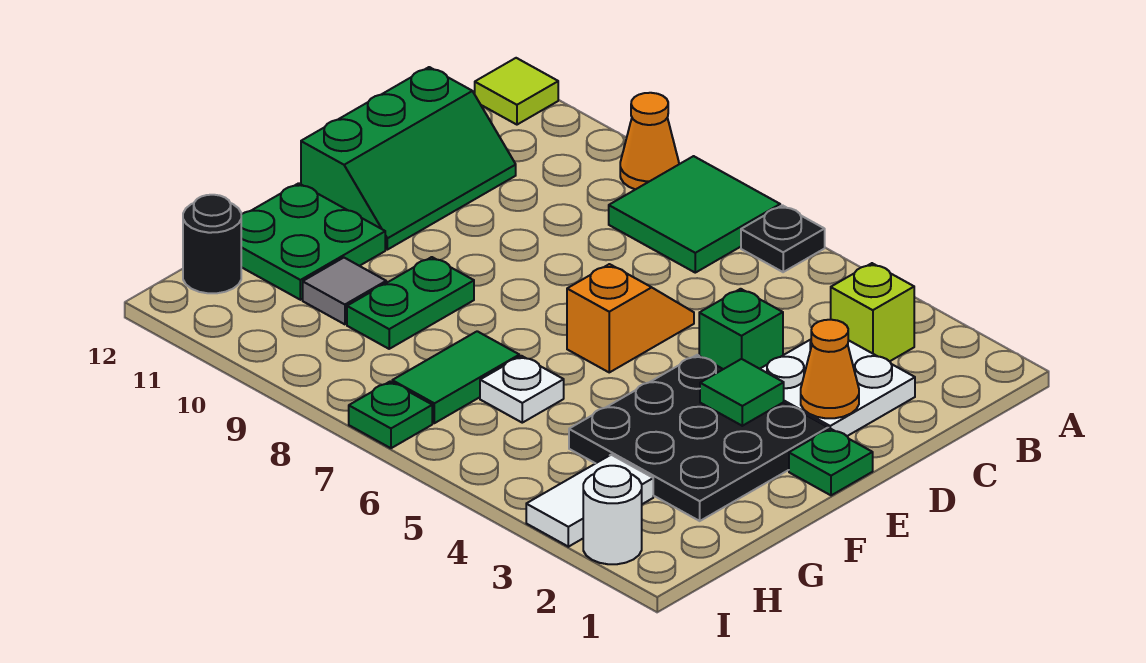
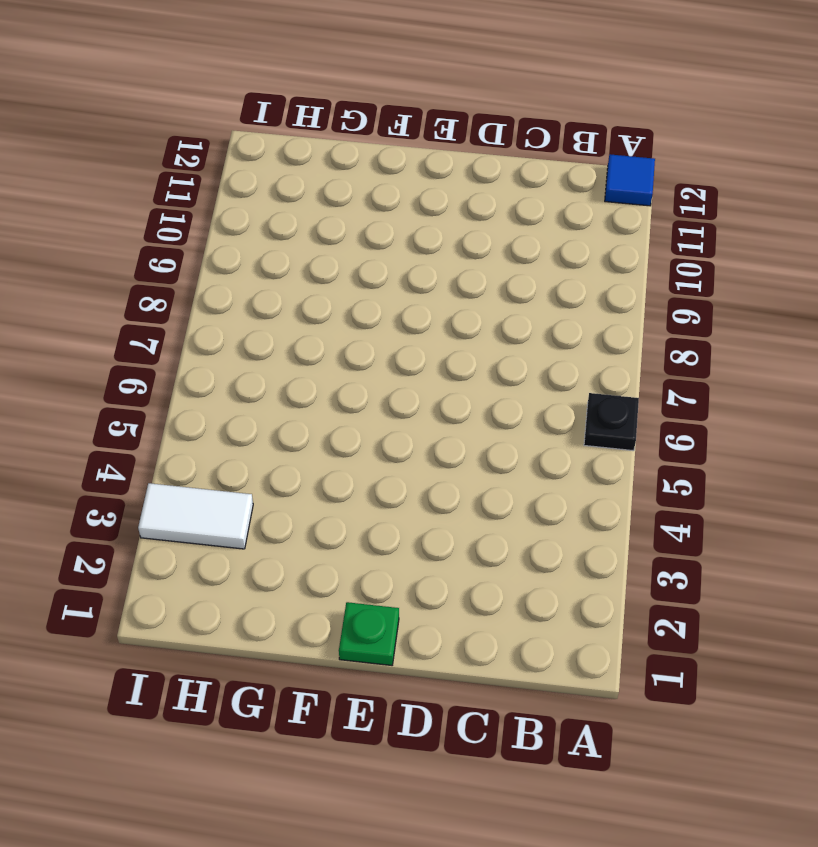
blue 1x1 tile [605,154,655,206] -> lime 1x1 tile [475,58,558,125]
none -> green 2x2 tile [609,156,780,273]
none -> orange 1x1 cone [620,93,679,190]
none -> lime 1x1 brick [831,263,914,361]

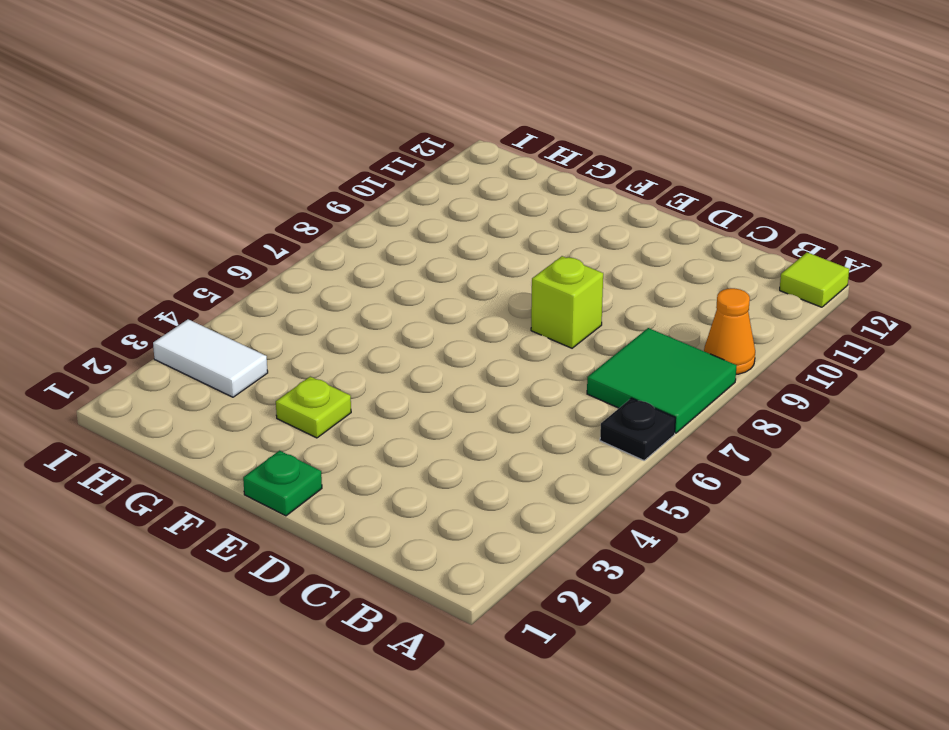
lime 1x1 brick [531,256,603,348] -> lime 1x1 brick moved to [831,263,914,361]
lime 1x1 plate [276,377,351,438] -> black 3x3 plate [569,355,828,521]
none -> white 2x2 plate [760,340,915,436]
none -> green 2x3 slope [301,67,516,250]
none -> green 1x1 brick [699,289,783,369]

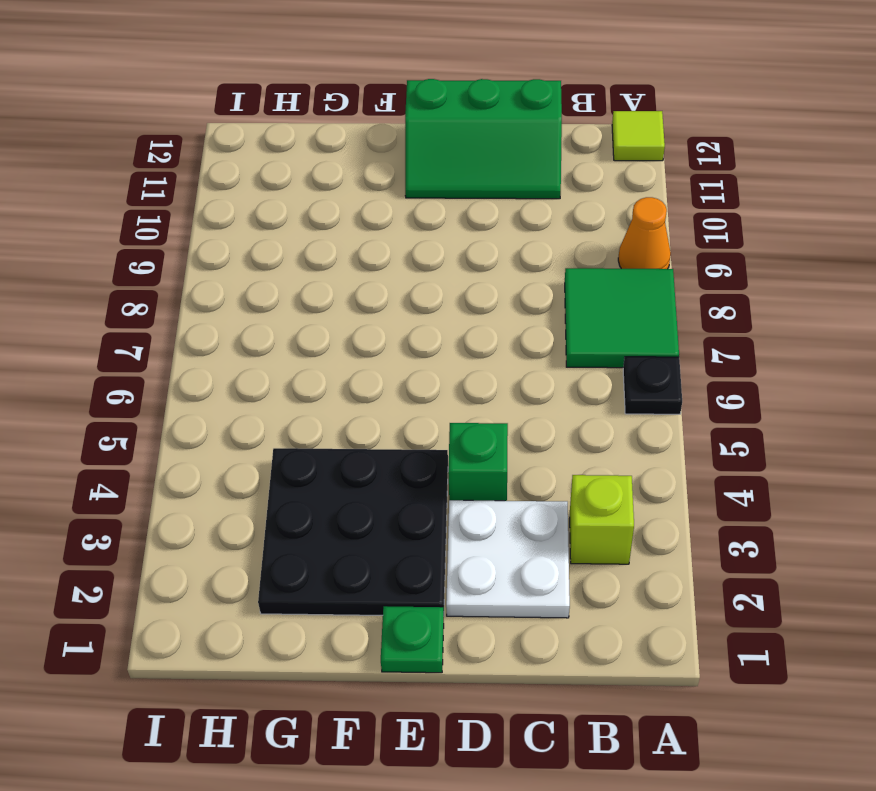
none -> orange 1x2 slope [567,264,694,372]
none -> green 1x2 plate [347,257,474,349]
none -> green 2x2 plate [241,183,385,300]

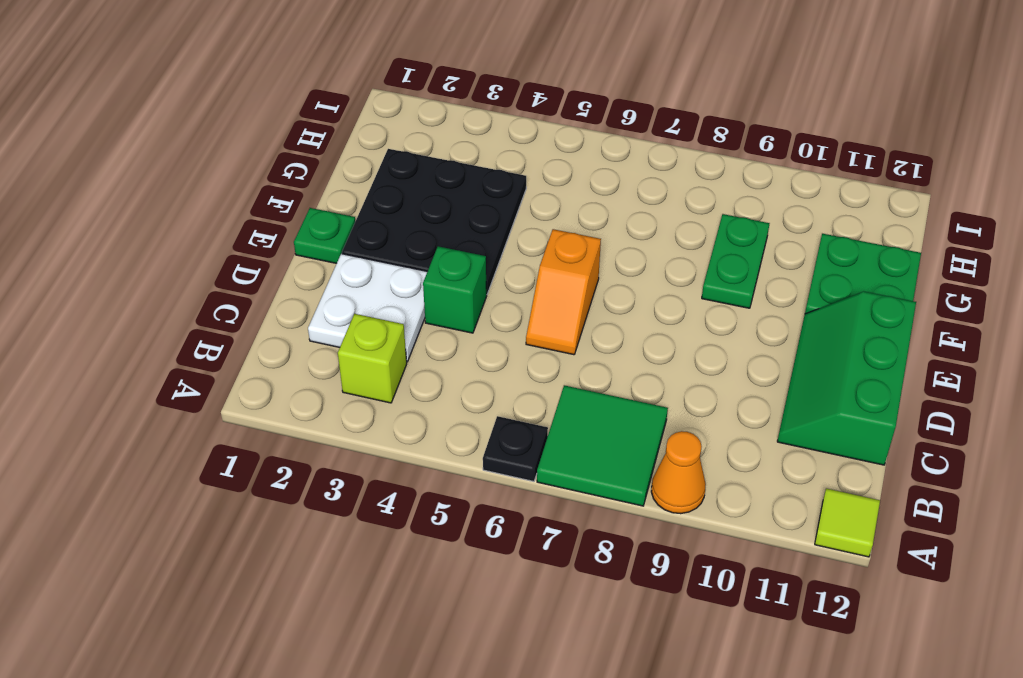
none -> white 1x1 plate [480,356,564,423]
none -> green 1x2 tile [392,331,519,423]
none -> grey 1x1 tile [303,258,386,324]

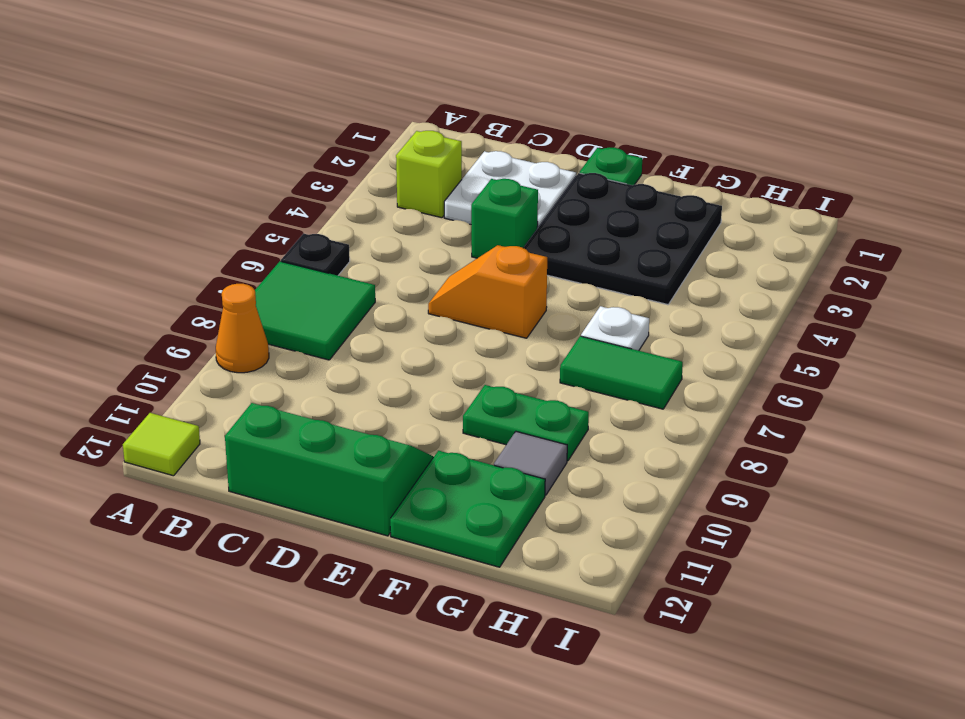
none -> white 1x2 tile [526,455,653,547]
none -> black 1x1 round brick [183,195,241,293]
none -> white 1x1 round brick [583,466,642,564]

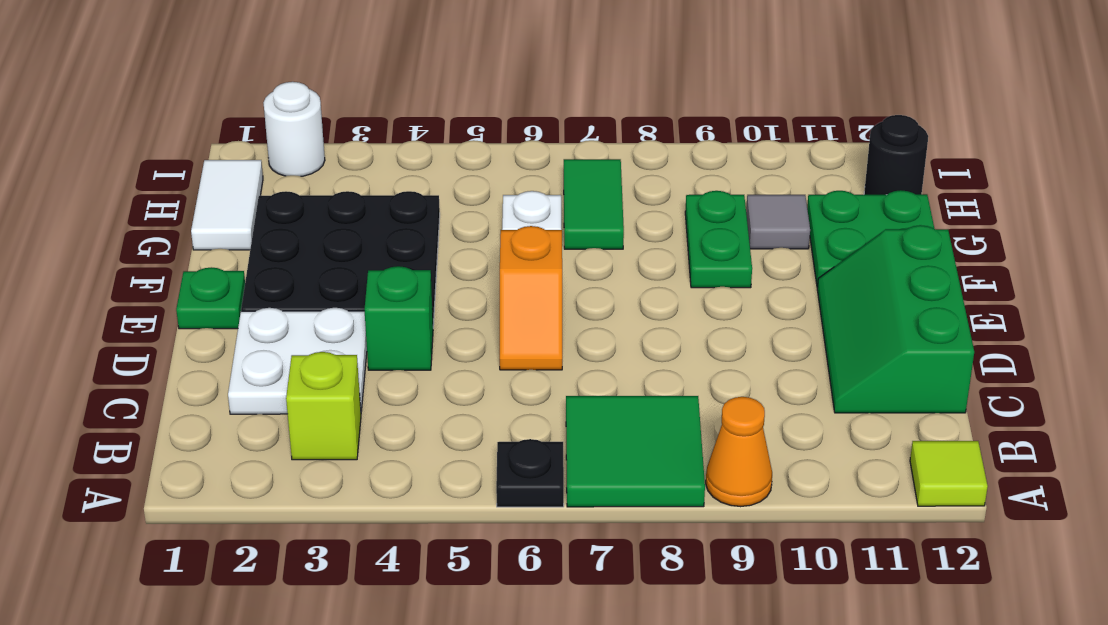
white 1x2 tile [191,160,263,250] -> white 1x2 tile moved to [526,455,653,547]
none -> green 1x1 plate [349,382,432,448]
none -> orange 1x1 cone [801,320,859,418]
none -> green 1x1 tile [700,359,784,426]

